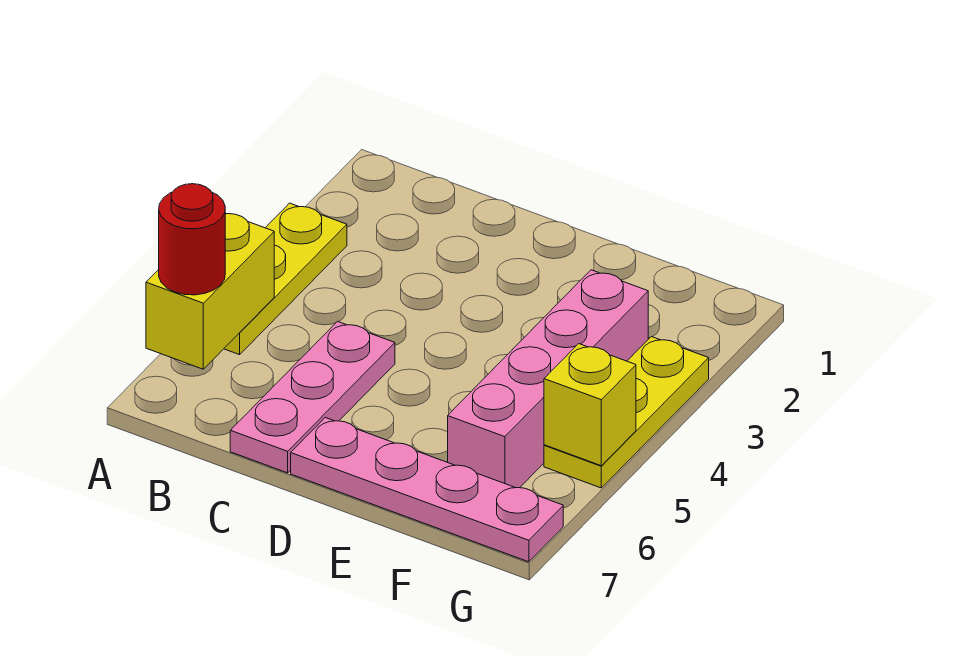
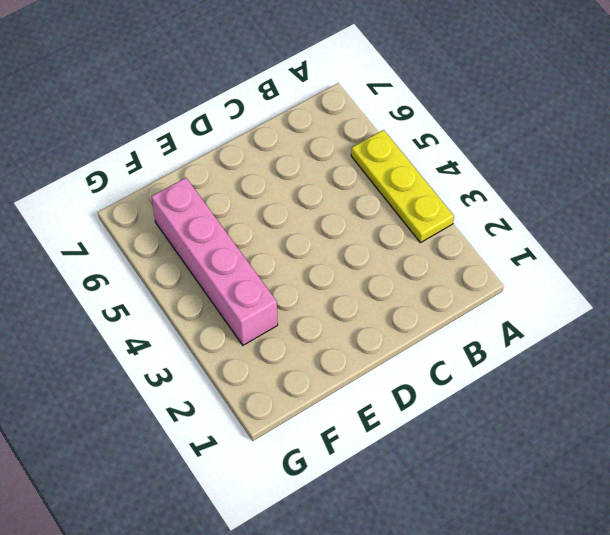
none -> pink 1x3 plate [230,321,395,473]
none -> pink 1x4 plate [291,418,563,562]

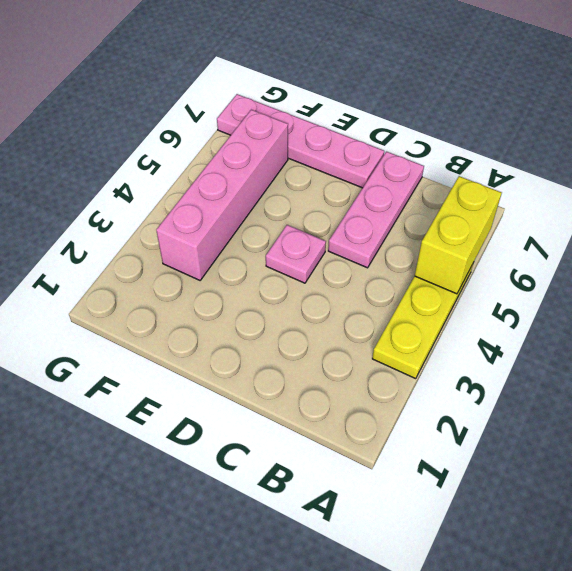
pink 1x1 plate [266,225,326,283] -> none
none -> yellow 1x3 plate [544,337,709,488]
none -> yellow 1x1 brick [544,344,636,466]

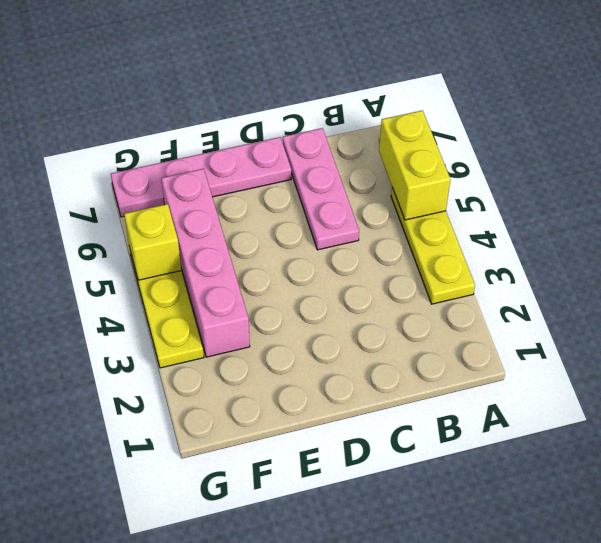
none -> red 1x1 round brick [159,184,225,295]

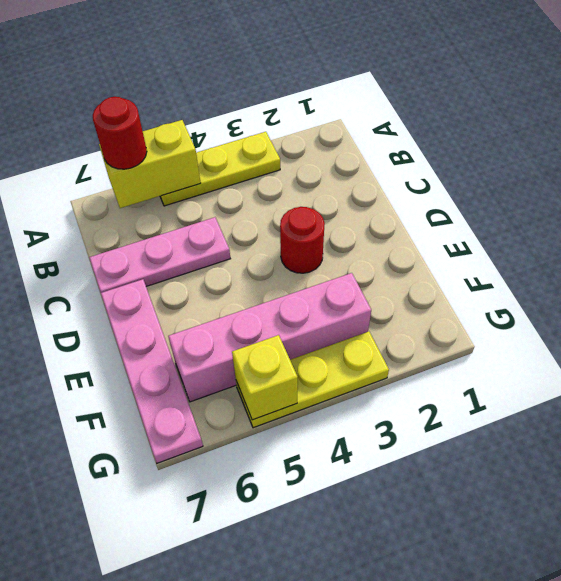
red 1x1 round brick [280,207,325,273] -> none

